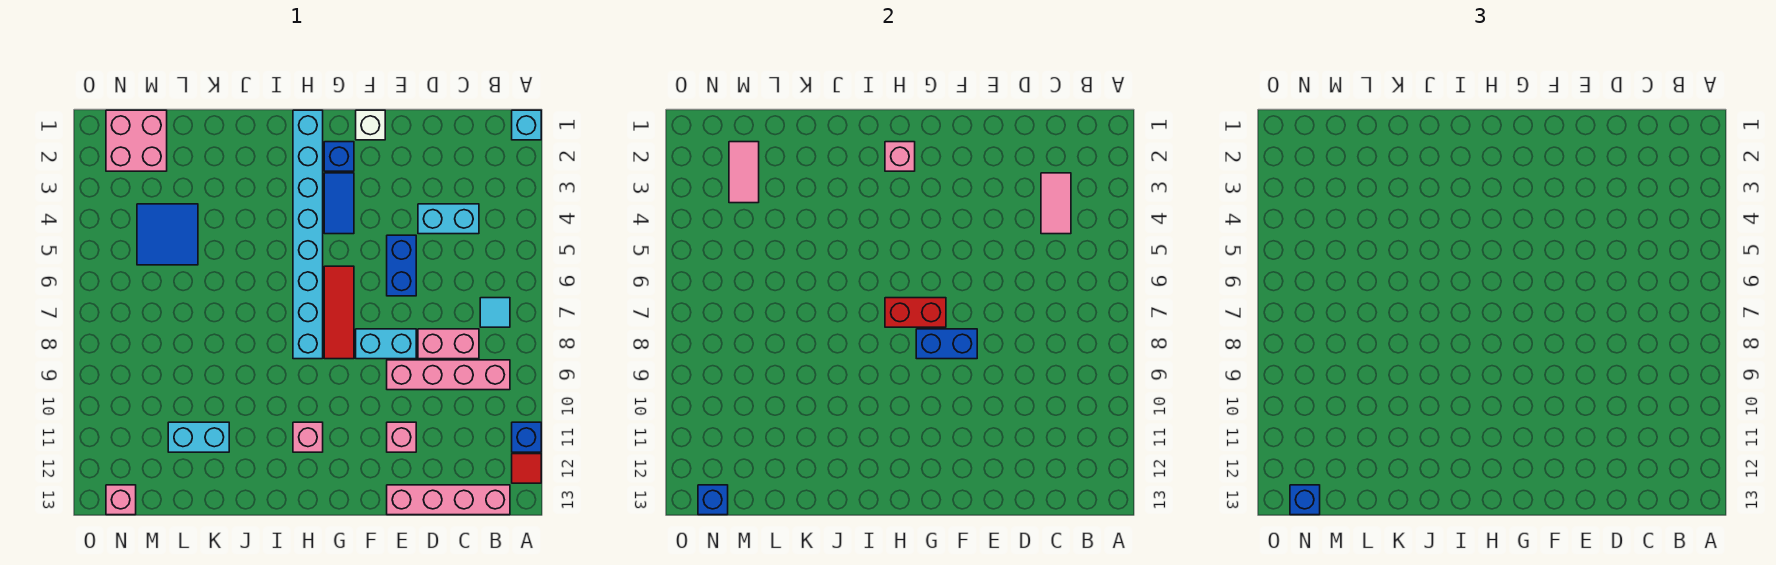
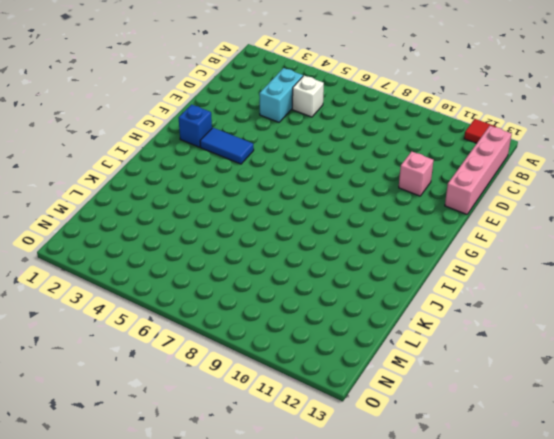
white 1x1 brick [292,76,324,117] -> white 1x1 brick moved to [356,110,385,140]
none -> cyan 1x1 brick [512,110,541,140]
none -> blue 1x1 brick [512,422,541,452]
none -> cyan 1x1 tile [480,298,510,327]

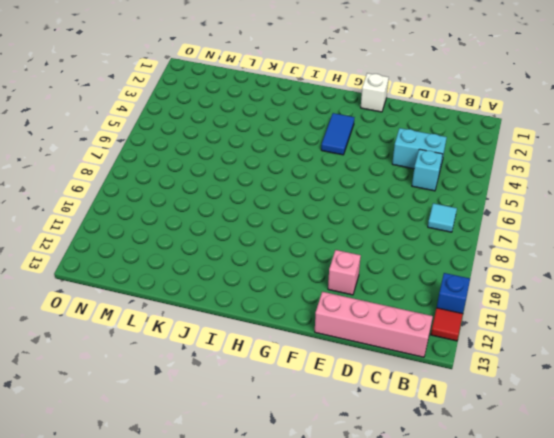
cyan 1x1 brick [412,149,443,191] -> cyan 1x1 brick moved to [512,110,541,140]
none -> pink 1x4 brick [387,360,510,390]
none -> pink 1x2 brick [418,329,479,359]
none -> blue 1x2 brick [387,235,416,296]

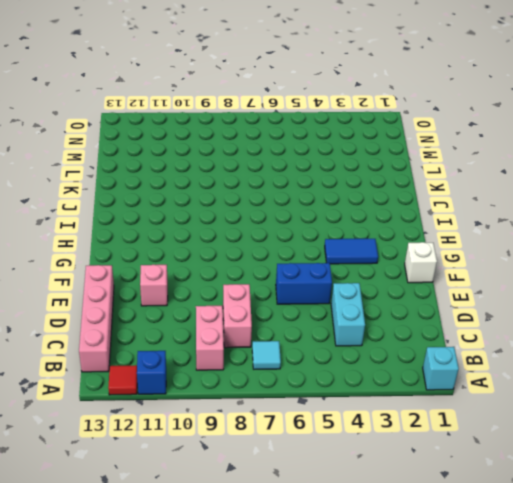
pink 1x2 brick [196,306,224,370] -> pink 1x4 brick [387,360,510,390]
none -> cyan 1x2 brick [356,329,416,359]
none -> blue 1x1 brick [324,142,354,171]
none -> red 1x3 tile [324,266,354,359]

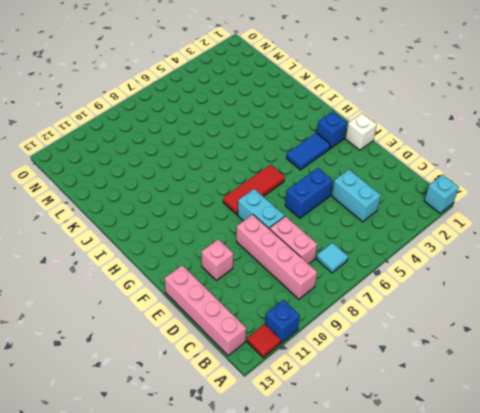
none -> cyan 1x8 brick [293,110,323,359]
none -> pink 1x1 brick [293,422,323,452]
none -> cyan 1x2 brick [168,422,229,452]

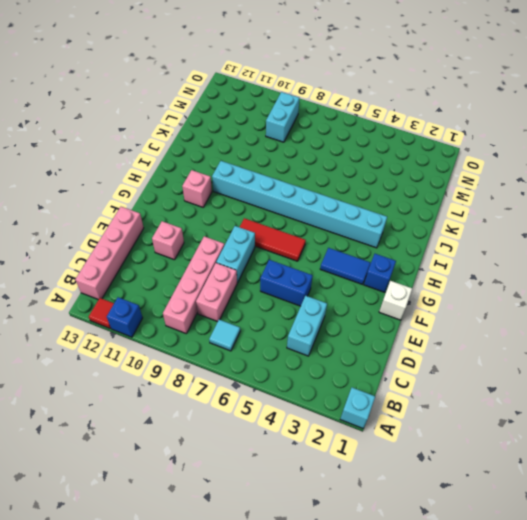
cyan 1x8 brick [212,161,387,248] -> cyan 1x8 brick moved to [293,110,323,359]
cyan 1x2 brick [266,92,299,142] -> cyan 1x2 brick moved to [168,422,229,452]
none -> blue 2x2 tile [137,204,198,265]
none -> pink 2x2 brick [106,110,167,171]
none -> pink 1x1 brick [106,485,136,515]

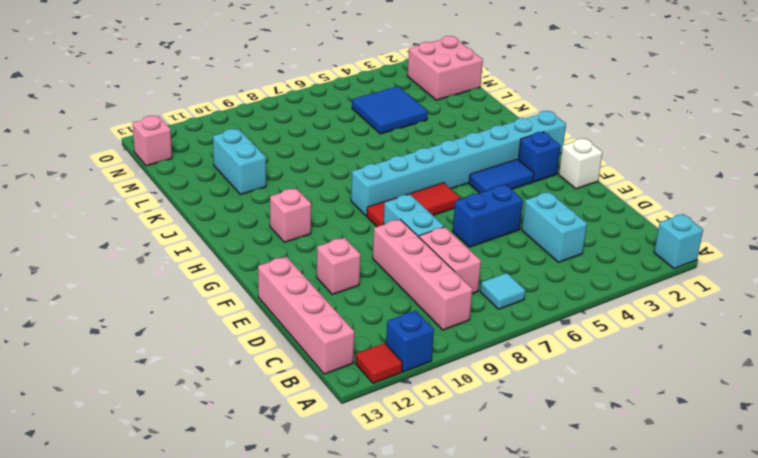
none -> pink 1x2 tile [1041,173,1071,234]
none -> blue 1x2 brick [916,329,977,359]
none -> red 1x2 brick [885,298,946,327]

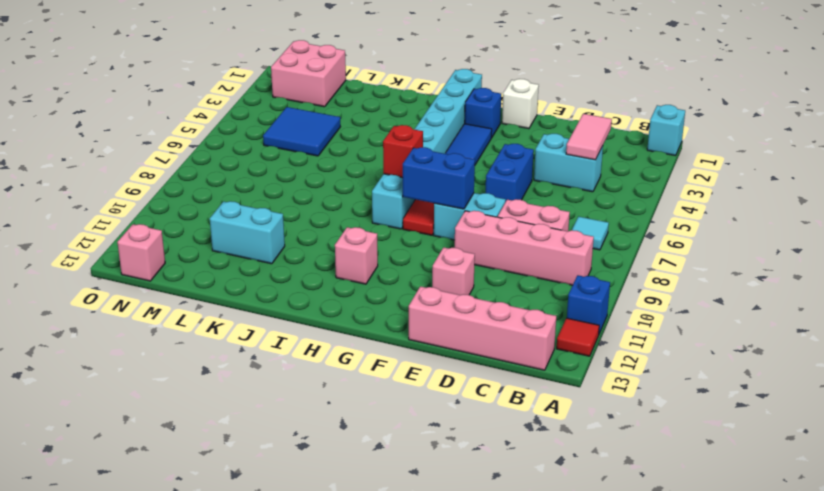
red 1x1 brick [383,125,423,178] -> red 1x2 brick [885,298,946,327]
none -> pink 1x1 brick [885,142,915,171]
none -> pink 1x2 tile [729,142,759,203]
none -> blue 1x1 brick [698,485,728,515]

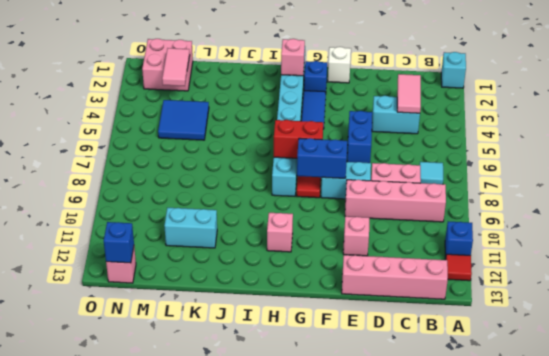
none -> blue 1x1 brick [1290,485,1320,515]

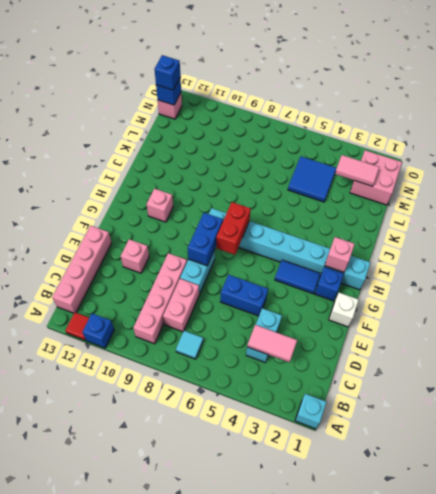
none -> red 1x3 tile [324,266,354,359]
none -> cyan 1x2 brick [168,422,229,452]

